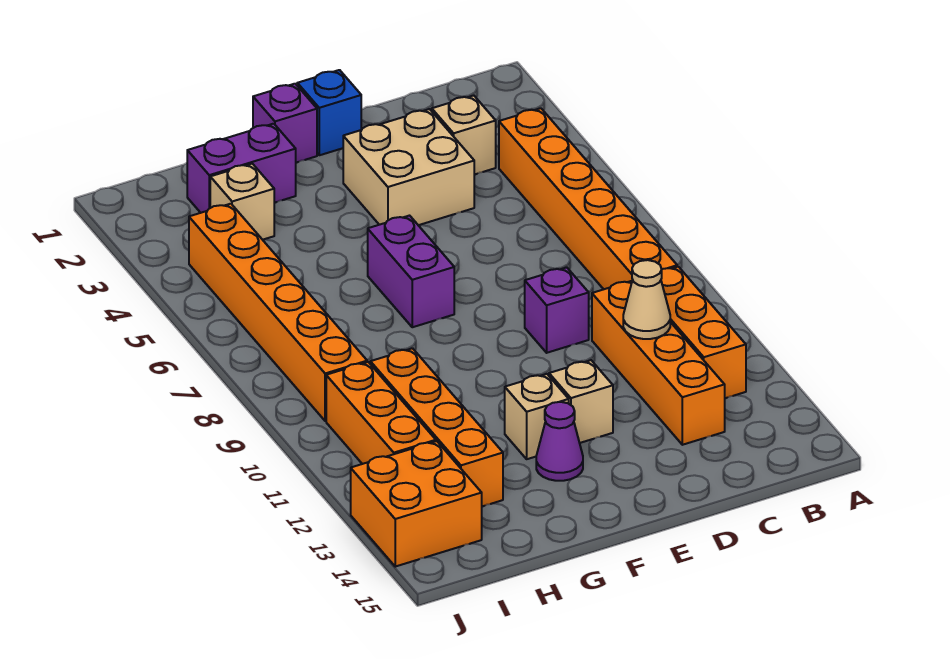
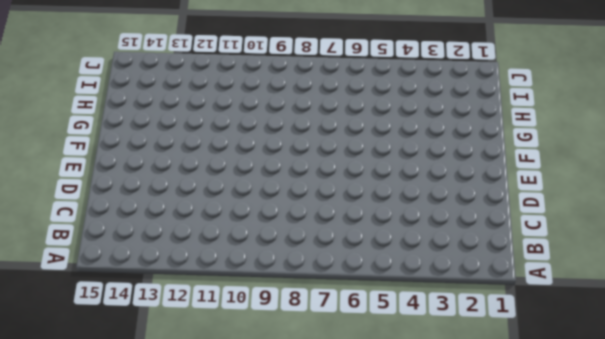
none -> orange 1x6 brick [499,108,677,289]
none -> orange 1x3 brick [661,267,746,398]
none -> tan 1x1 brick [432,96,496,175]

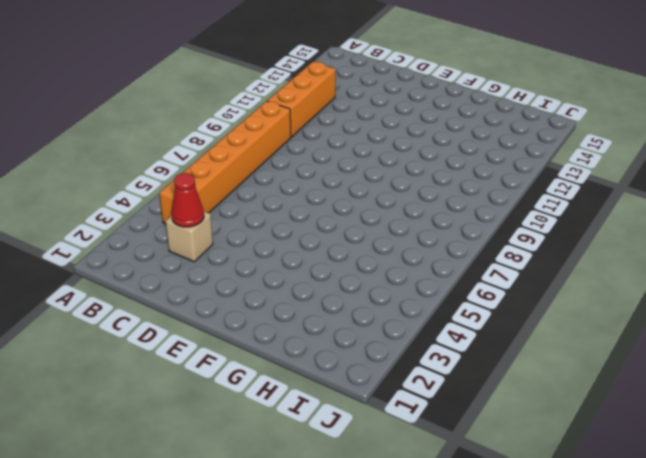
red 1x1 cone [171,173,204,227] -> none
none -> orange 1x4 brick [592,281,725,445]
none -> tan 2x2 brick [343,109,474,225]
none -> purple 1x1 brick [525,267,589,353]

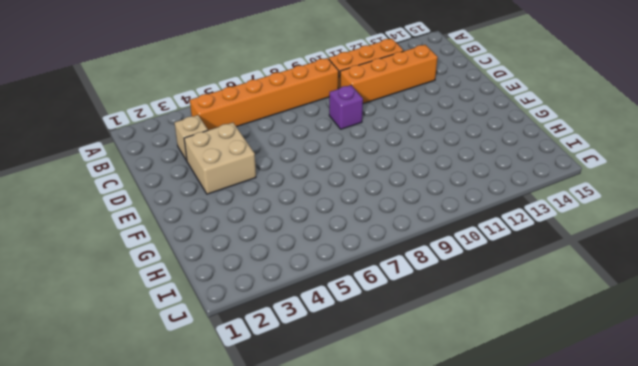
none -> blue 1x1 brick [297,70,361,155]
none -> tan 1x1 brick [549,360,613,443]
none -> purple 1x1 brick [253,84,317,163]

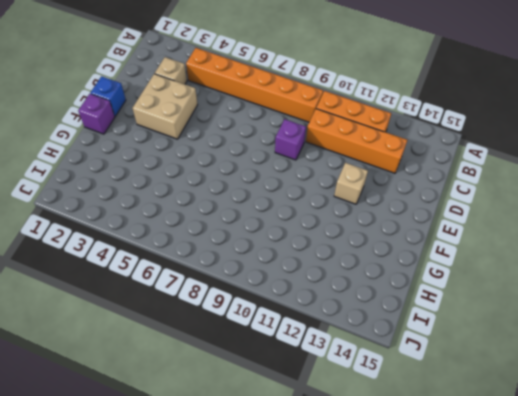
none -> purple 1x2 brick [368,216,454,327]
none -> tan 1x1 brick [505,374,569,459]
none -> purple 1x1 cone [536,402,583,481]

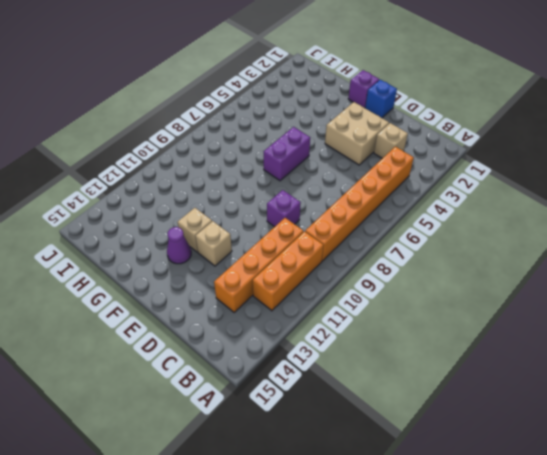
none -> purple 1x2 brick [187,124,296,213]
none -> tan 1x1 brick [210,164,274,240]
none -> orange 1x4 brick [370,348,503,506]

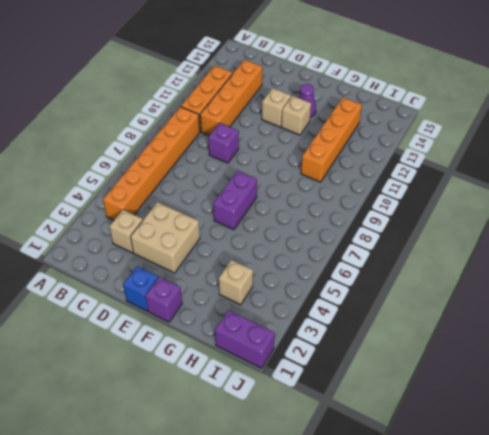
purple 1x2 brick [215,310,275,368] -> purple 1x2 brick moved to [187,124,296,213]
none -> orange 1x6 brick [189,204,367,421]
none -> orange 1x3 brick [326,362,436,464]
none -> orange 2x2 brick [351,441,482,567]

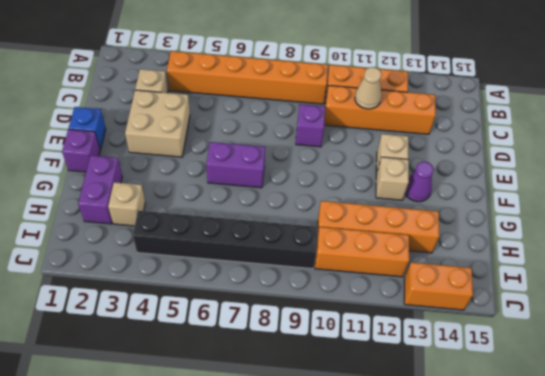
black 1x6 brick [133,210,318,269] -> orange 1x6 brick [189,204,367,421]
orange 1x2 brick [404,262,473,310] -> orange 2x2 brick [351,441,482,567]

